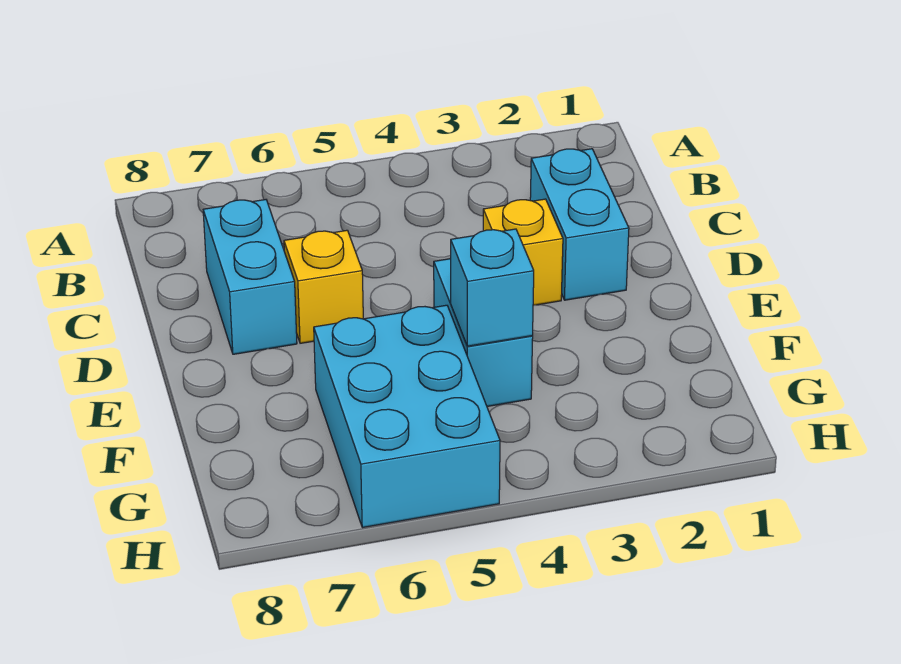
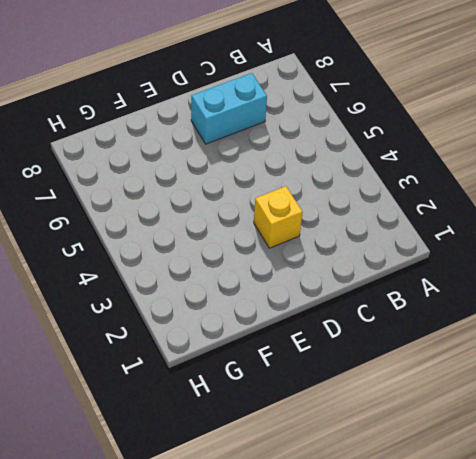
none -> cyan 1x2 brick [530,149,629,300]
none -> yellow 1x1 brick [284,230,363,343]

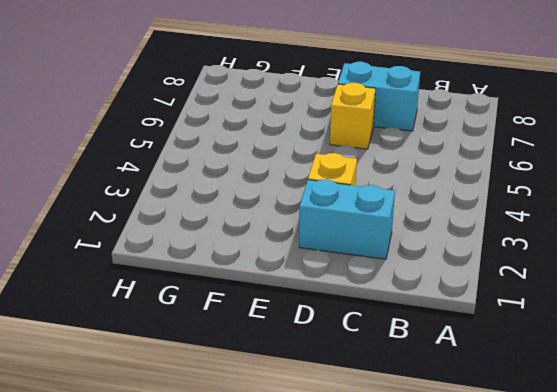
none -> cyan 1x2 brick [434,259,533,406]
none -> cyan 2x3 brick [314,305,500,528]

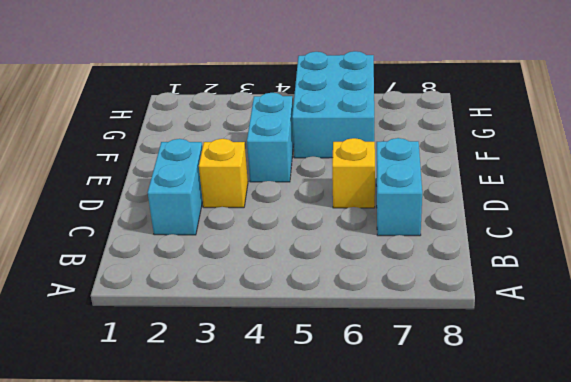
none -> cyan 1x1 brick [451,229,534,346]

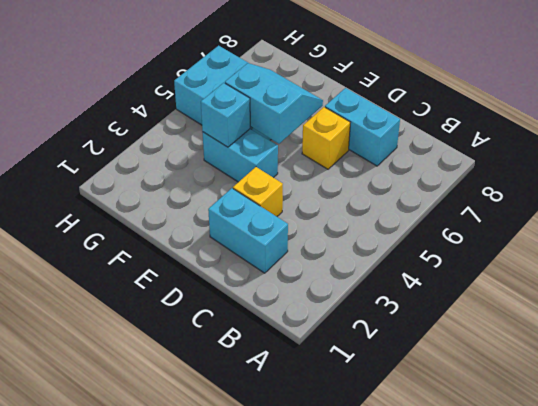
cyan 2x2 slope [225,63,323,144] -> none

